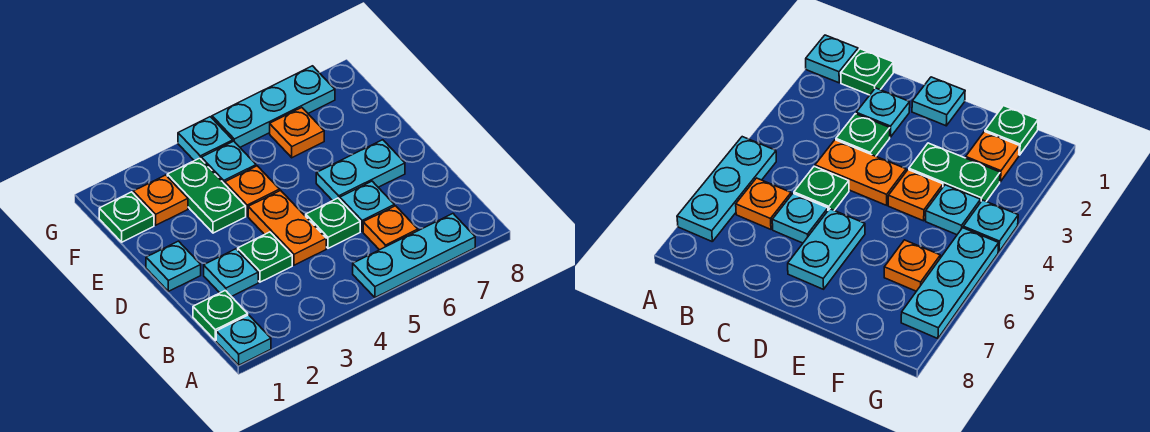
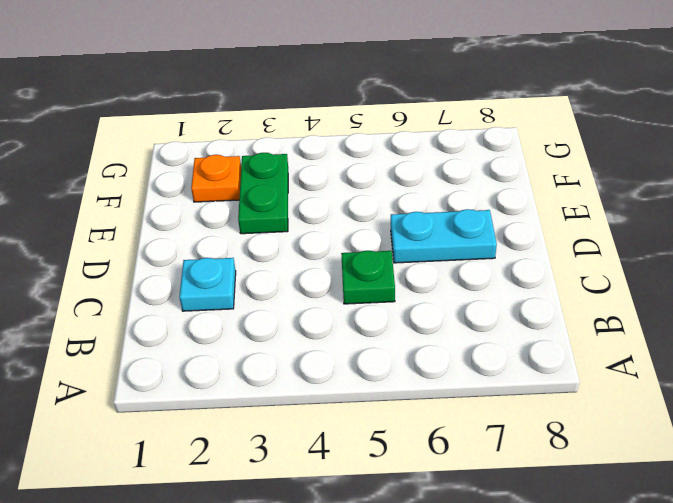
none -> cyan 1x1 plate [216,315,271,365]
none -> cyan 1x3 plate [353,214,475,297]
none -> green 1x1 plate [193,290,248,341]

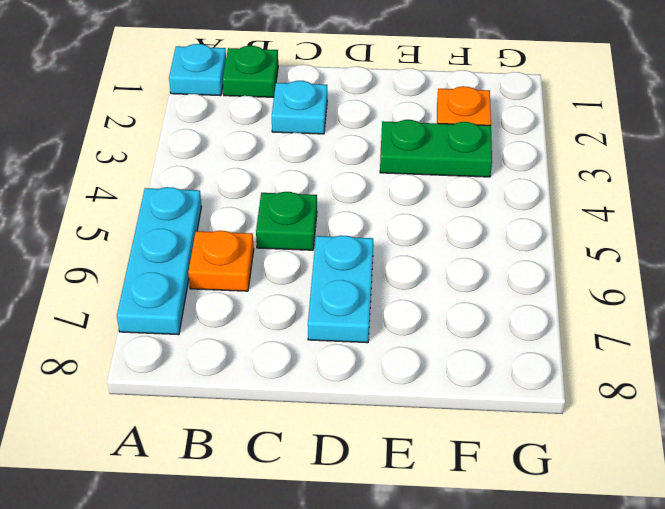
none -> green 1x1 plate [238,232,292,282]
none -> orange 1x2 plate [248,190,326,265]
none -> cyan 1x1 plate [340,181,394,231]

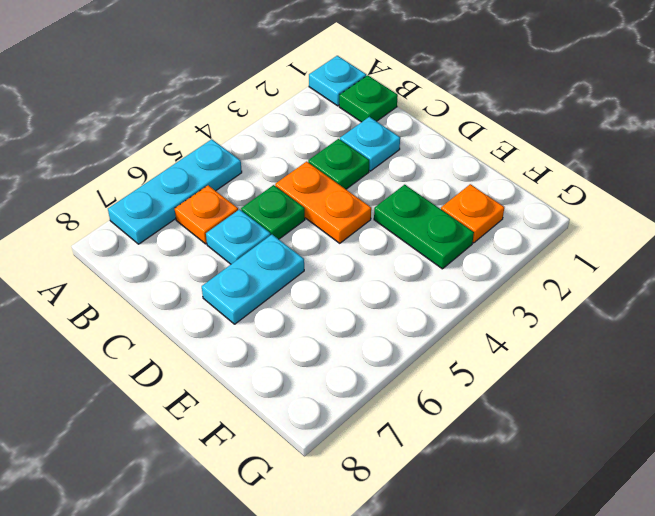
none -> cyan 1x1 plate [146,241,201,291]
none -> orange 1x1 plate [225,166,280,216]
none -> green 1x1 plate [99,192,154,242]

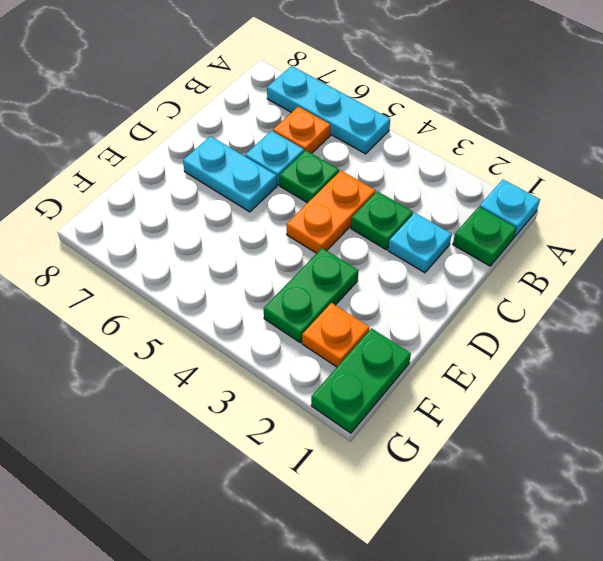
green 1x2 plate [311,328,411,433] -> green 1x1 plate [99,192,154,242]
none -> cyan 1x1 plate [146,241,201,291]
none -> orange 1x1 plate [225,166,280,216]
none -> cyan 1x1 plate [201,141,256,184]

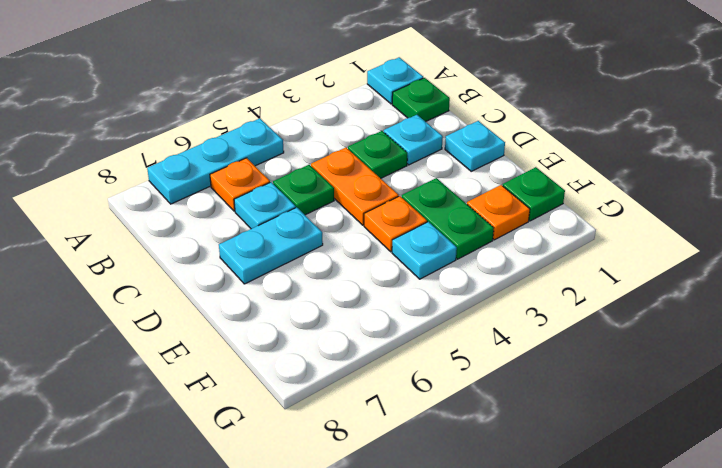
none -> orange 1x1 plate [270,108,324,158]
none -> cyan 1x1 plate [178,117,233,161]
none -> cyan 1x3 plate [212,66,335,147]

